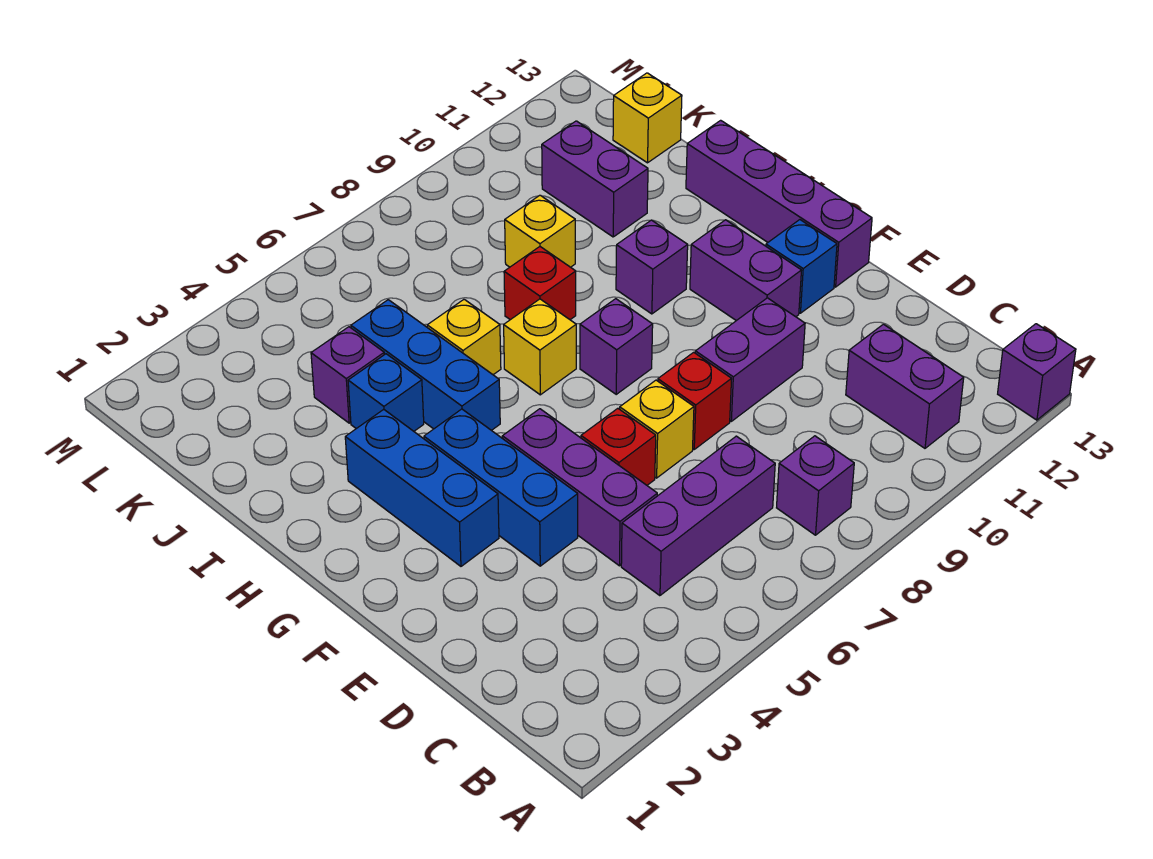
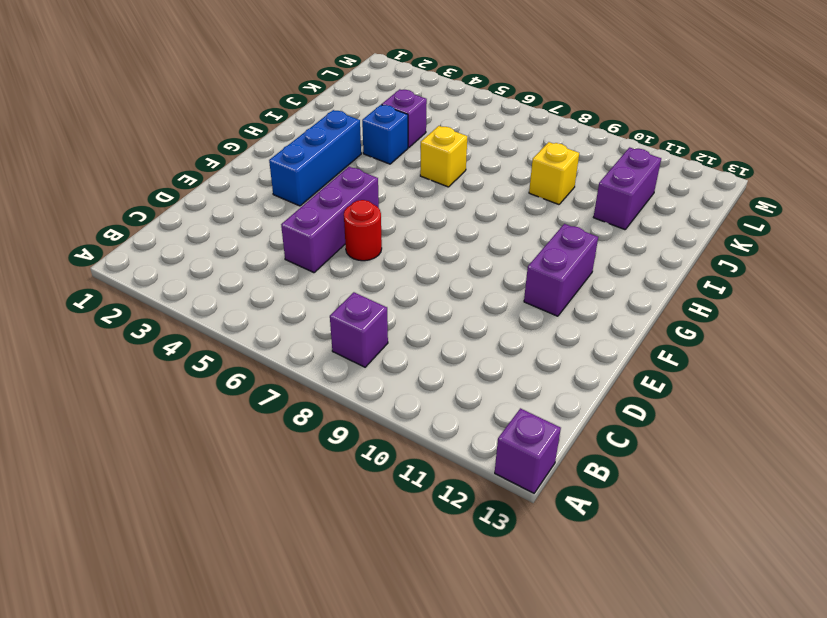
red 1x1 round brick [344,200,382,261] -> red 1x1 brick [581,408,656,485]
none -> purple 1x2 brick [846,324,964,448]
none -> purple 1x3 brick [621,436,775,596]
none -> blue 1x3 brick [424,409,578,566]

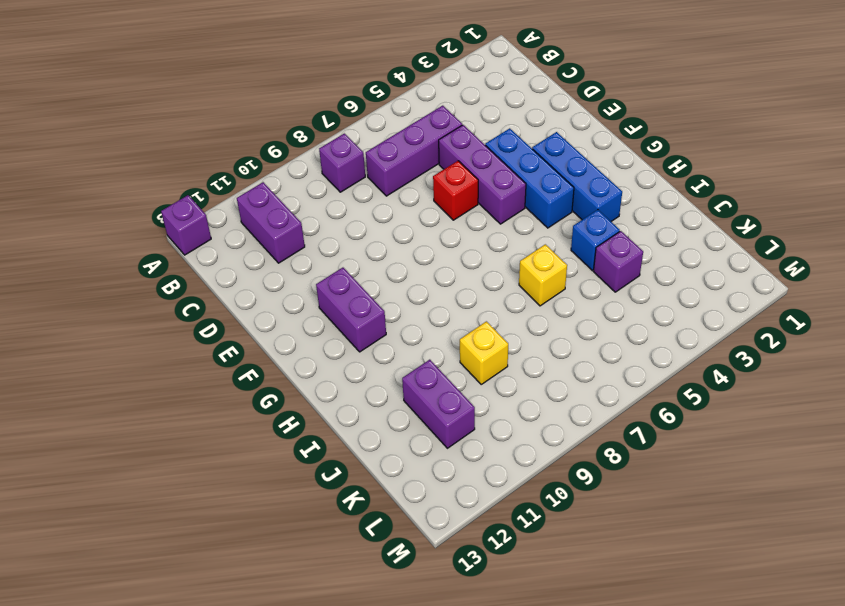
none -> yellow 1x1 brick [620,380,694,478]
none -> red 1x1 brick [658,352,732,449]
none -> purple 1x2 brick [695,298,805,421]

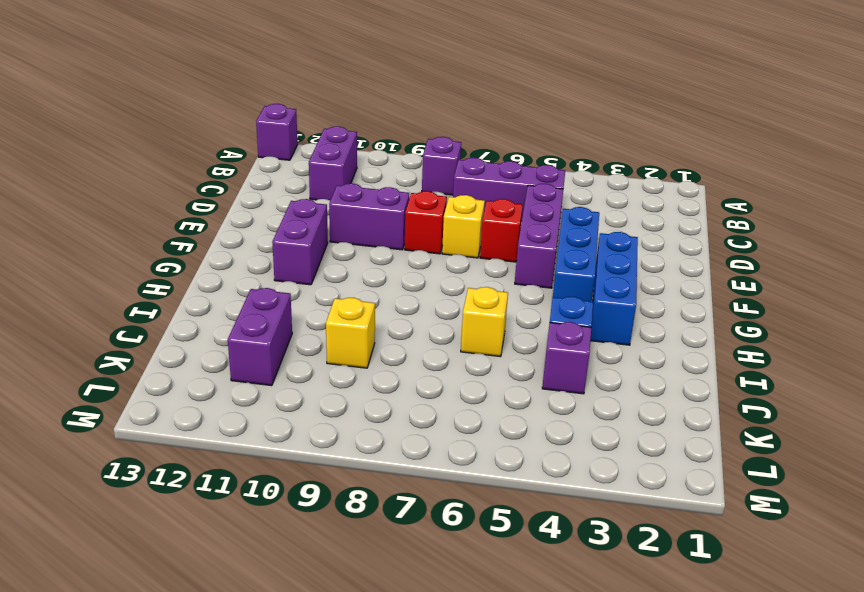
none -> blue 1x1 brick [766,220,837,313]
none -> purple 1x4 brick [686,120,872,287]
none -> purple 1x1 brick [580,299,653,394]

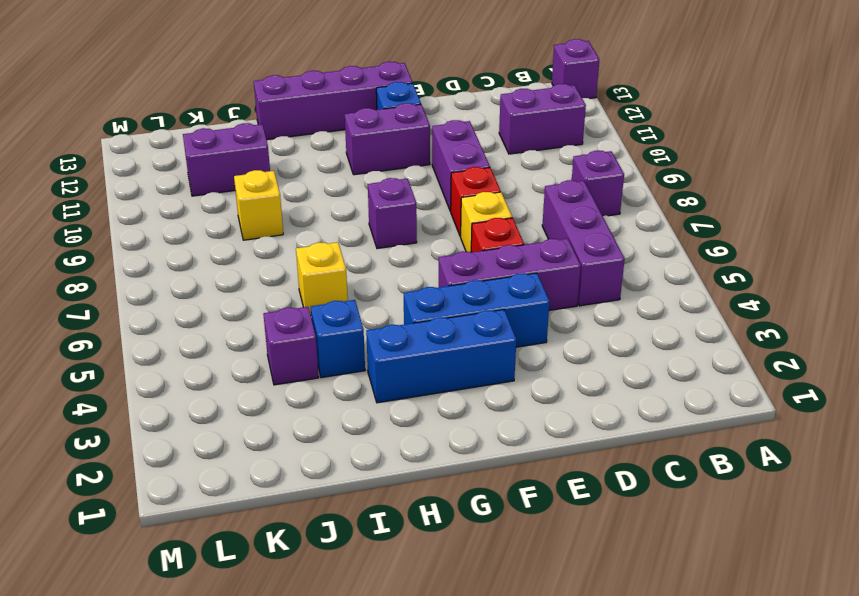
none -> blue 1x3 brick [351,300,500,430]
none -> yellow 1x1 brick [504,299,576,395]
none -> purple 1x1 brick [616,220,688,314]

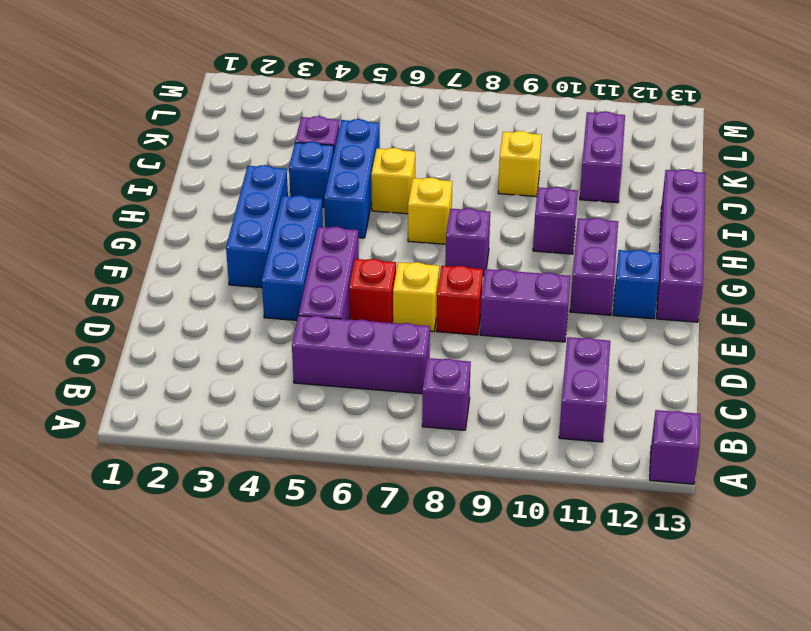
none -> red 1x1 brick [504,247,576,320]
none -> yellow 1x1 brick [613,73,682,163]

